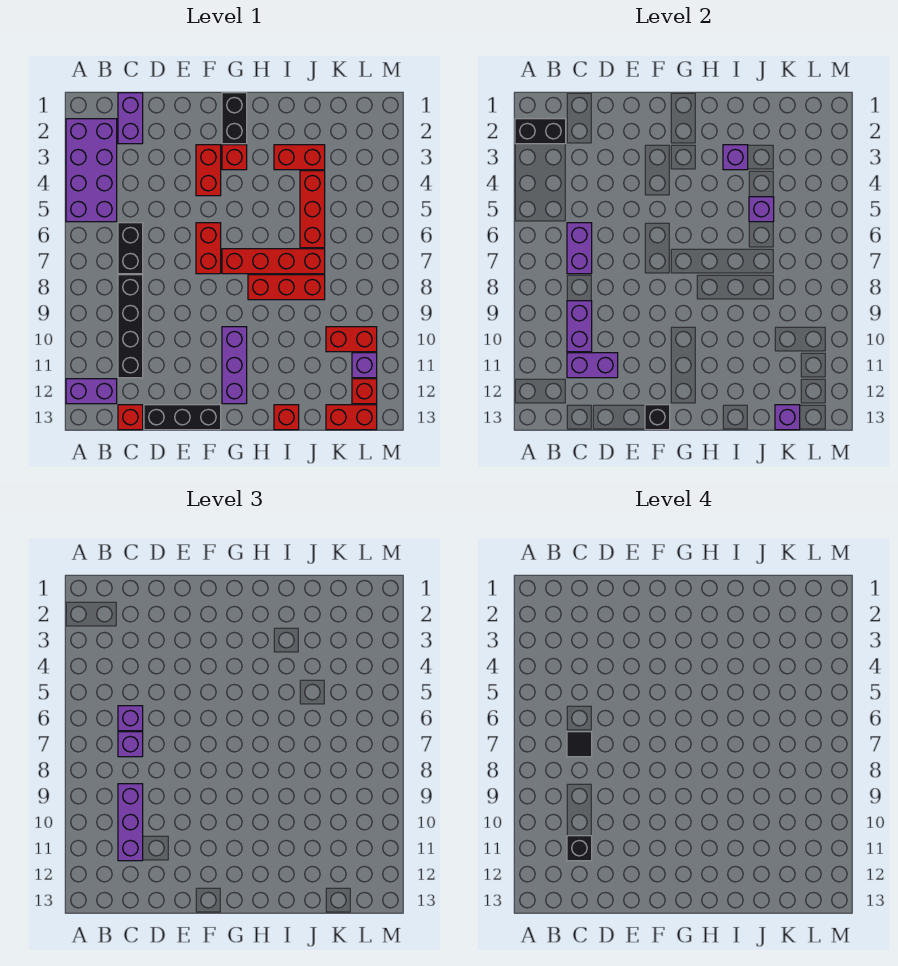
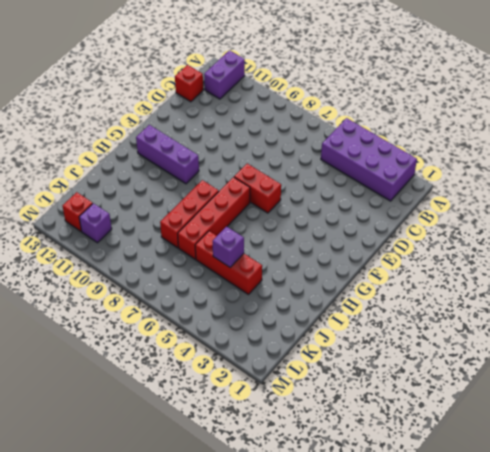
none -> purple 1x2 brick [118,93,143,144]
none -> black 1x2 brick [118,223,143,274]
none -> black 1x4 brick [118,275,143,378]
none -> black 1x3 brick [144,405,221,430]

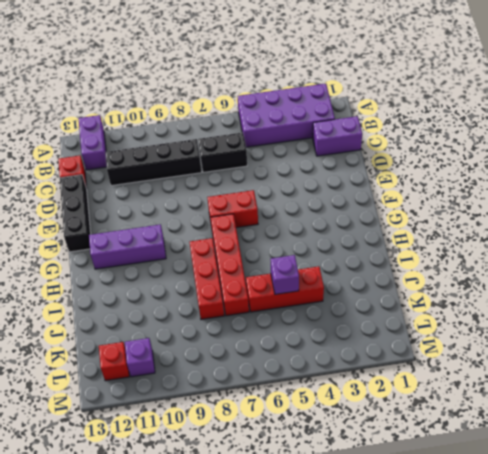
none -> red 1x2 brick [196,145,221,196]
none -> black 1x2 brick [222,93,247,144]
none -> red 1x1 brick [222,145,247,170]
none -> red 1x2 brick [274,145,325,170]

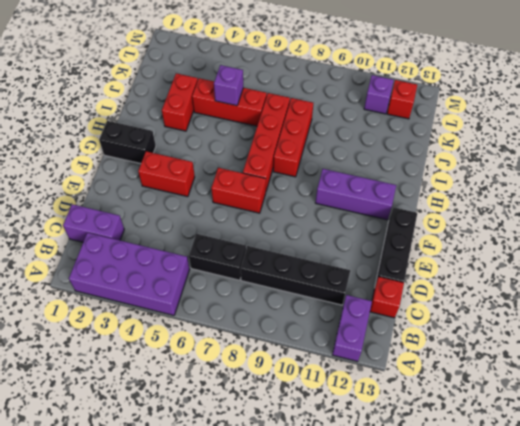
none -> red 1x1 brick [222,145,247,170]
none -> red 1x1 brick [274,405,299,430]
none -> red 1x2 brick [326,327,377,352]
none -> red 1x2 brick [326,405,377,430]

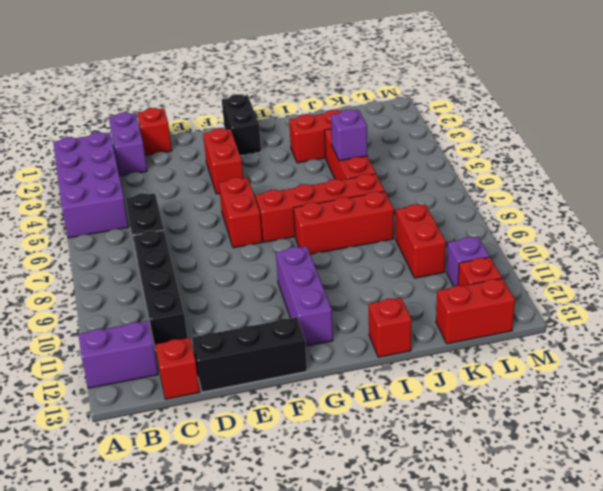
red 1x1 brick [137,108,172,155] -> red 1x1 brick moved to [222,145,247,170]
red 1x2 brick [396,204,446,278] -> red 1x2 brick turned to [326,327,377,352]
none -> black 1x2 brick [515,119,566,144]
none -> purple 1x2 brick [567,223,592,274]
none -> purple 1x2 brick [567,301,592,352]
none -> purple 1x2 brick [567,353,618,378]

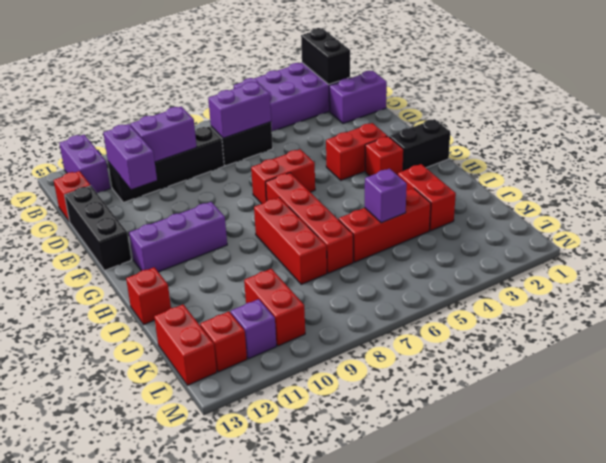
none -> black 1x1 brick [645,405,670,430]
none -> purple 1x1 brick [723,145,748,170]
none -> purple 1x1 brick [775,405,800,430]
none -> purple 1x1 brick [118,706,143,731]

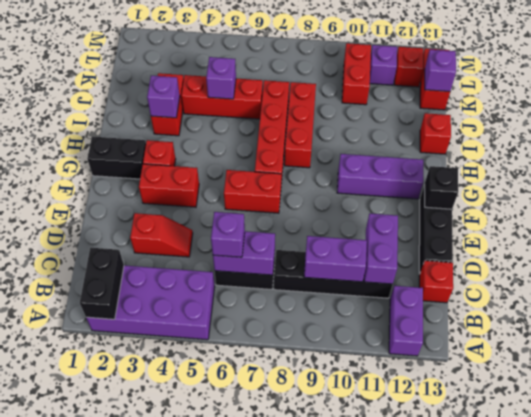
red 1x2 slope [130,213,193,257] -> none
none -> purple 1x2 brick [118,93,143,144]
none -> purple 1x1 brick [118,732,143,757]
none -> purple 1x3 brick [118,784,143,861]
none -> black 1x1 tile [567,732,592,757]

